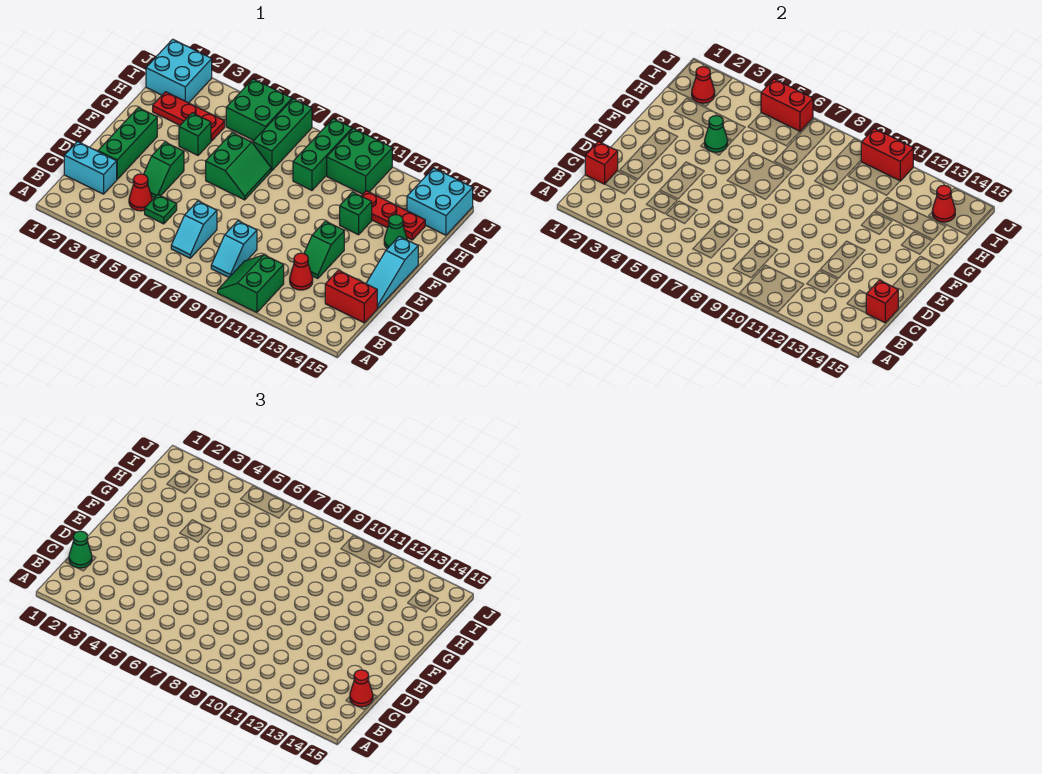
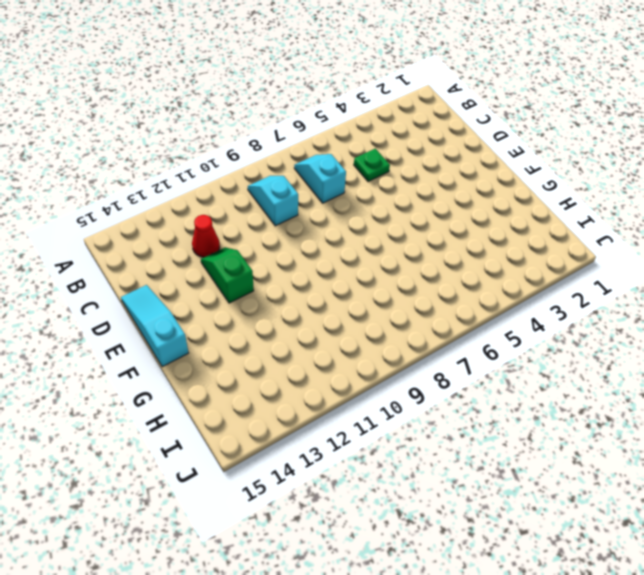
none -> green 2x2 slope [218,255,284,312]
none -> cyan 1x2 brick [64,142,117,194]
none -> red 1x1 cone [129,174,152,211]
none -> red 1x2 brick [325,270,377,323]

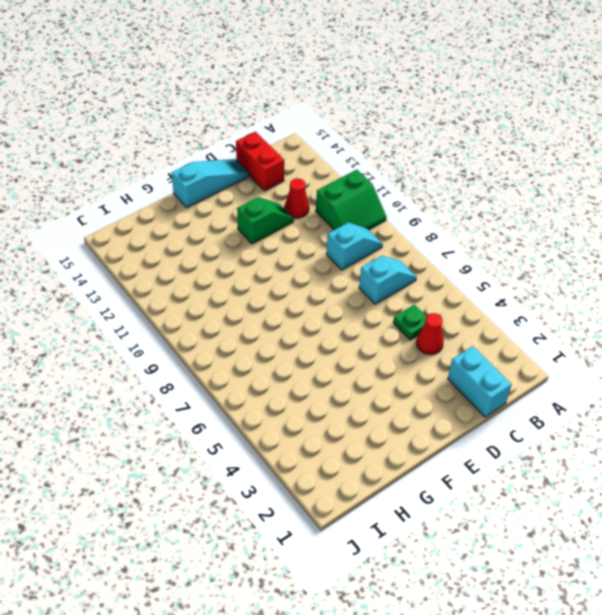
none -> green 1x3 brick [98,108,157,179]
none -> green 1x2 slope [144,142,184,198]
none -> green 2x2 slope [206,133,271,200]
none -> green 1x1 brick [179,113,211,155]

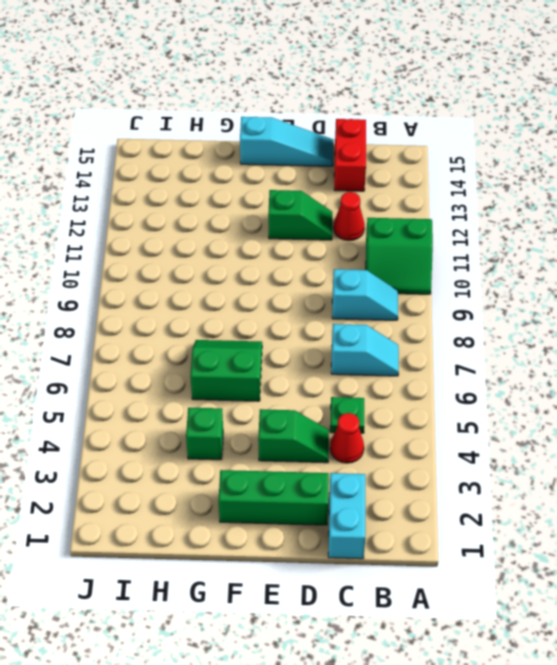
none -> green 1x1 brick [340,192,372,235]
none -> green 1x1 cone [384,215,407,249]
none -> red 1x3 plate [153,92,225,141]
none -> green 1x3 brick [253,99,312,171]

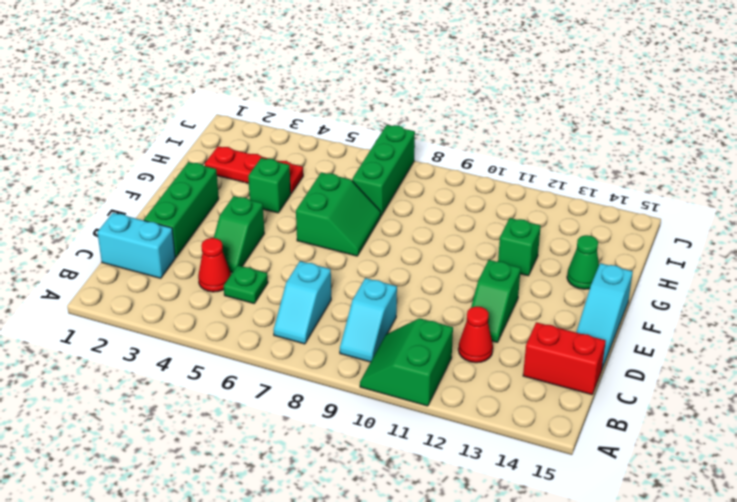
none -> green 1x3 brick [293,119,352,190]
none -> red 1x3 plate [362,191,425,240]
none -> cyan 2x2 brick [146,39,212,103]
none -> green 2x2 brick [226,79,292,140]

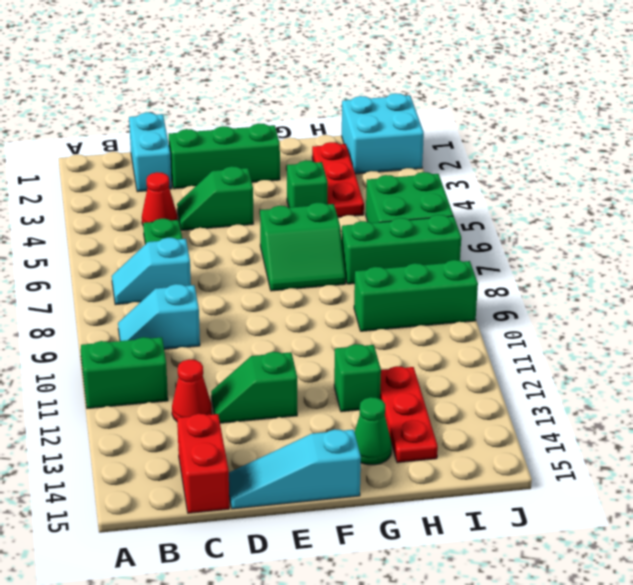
none -> green 2x2 brick [327,128,392,194]
none -> cyan 2x2 brick [407,168,473,235]
none -> red 1x1 brick [585,142,618,184]
none -> red 1x1 brick [866,280,898,323]

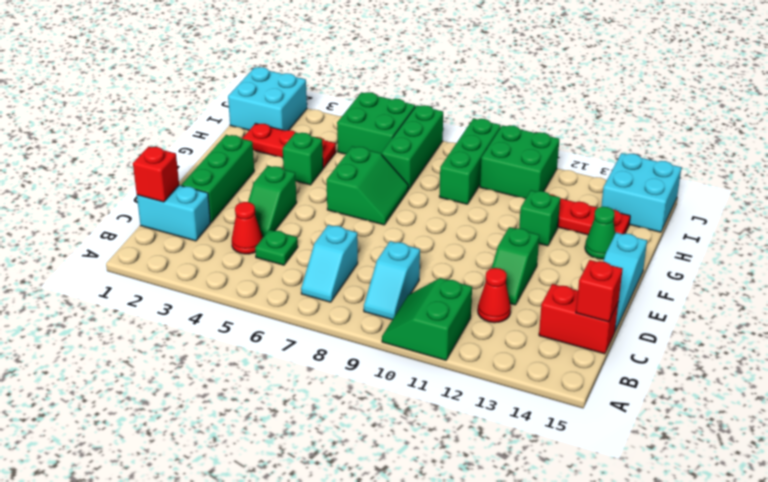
none -> green 1x1 cone [705,116,728,152]
none -> red 1x1 cone [692,67,715,103]
none -> red 1x1 cone [932,185,955,222]
none -> red 1x2 brick [761,79,813,131]

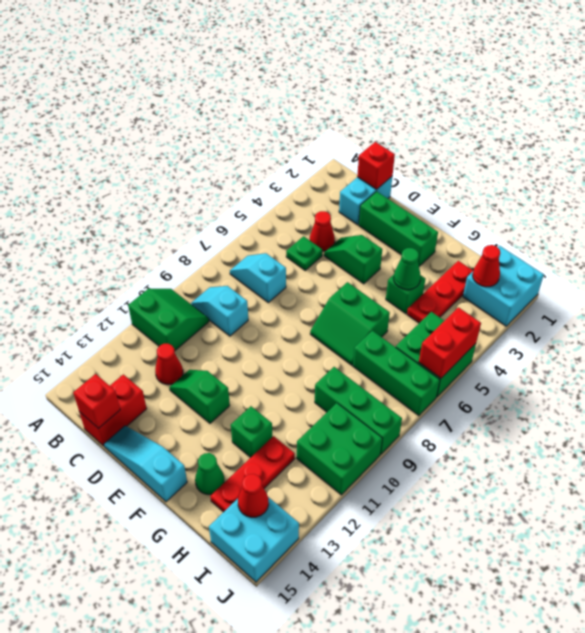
none -> red 1x2 brick [861,128,913,181]
none -> green 1x1 cone [69,531,92,568]
none -> red 1x1 cone [350,670,373,707]

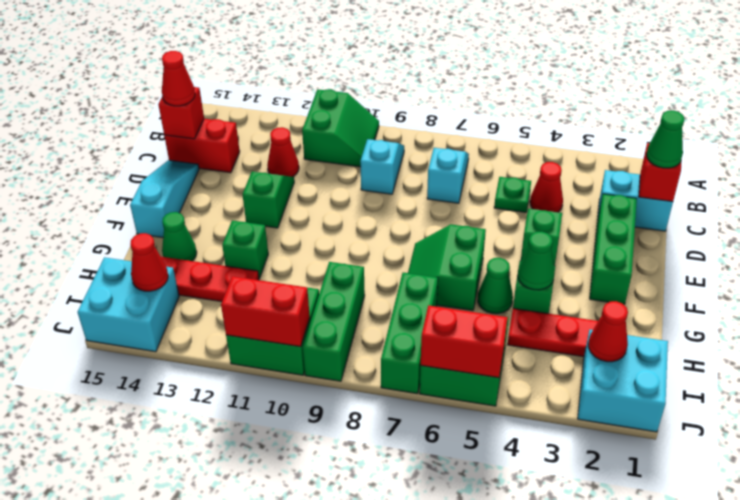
green 1x1 cone [478,258,513,314] -> none

